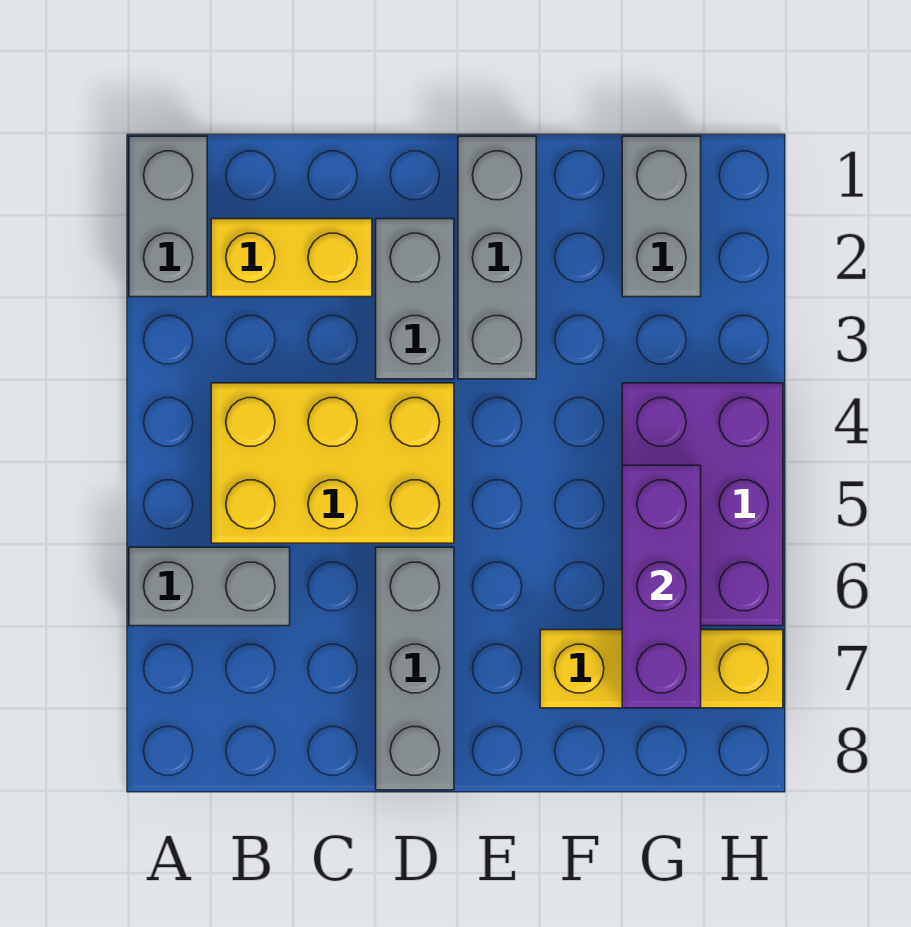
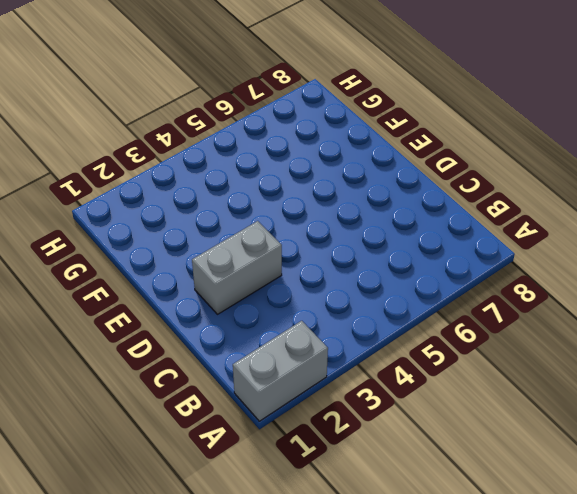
none -> grey 1x2 brick [129,547,290,626]
none -> yellow 1x2 brick [211,219,372,297]

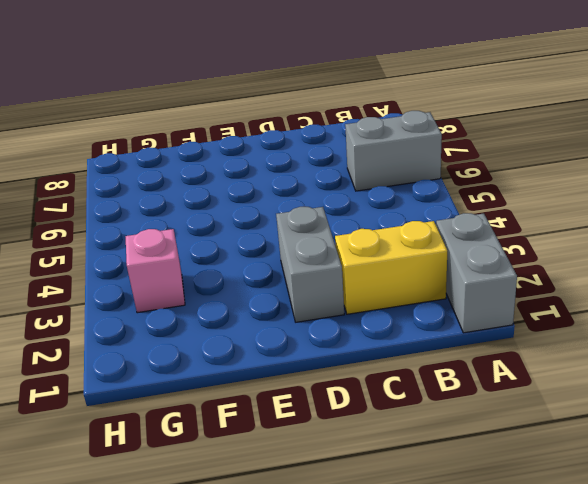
pink 1x1 brick [126,229,185,313] -> none
none -> yellow 2x3 brick [211,383,454,543]
none -> grey 1x3 brick [376,547,454,790]

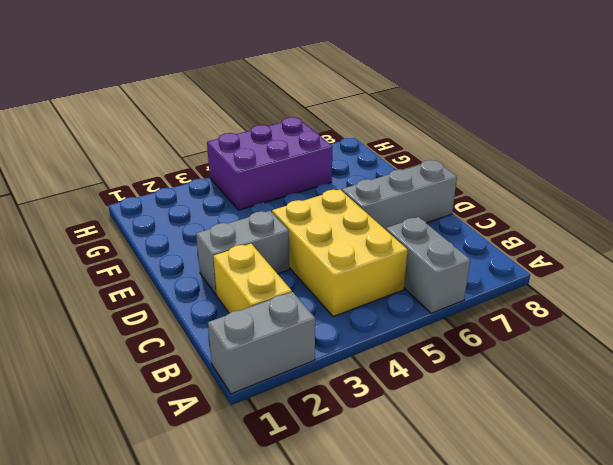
none -> grey 1x3 brick [458,136,536,379]
none -> yellow 1x3 brick [540,630,783,708]

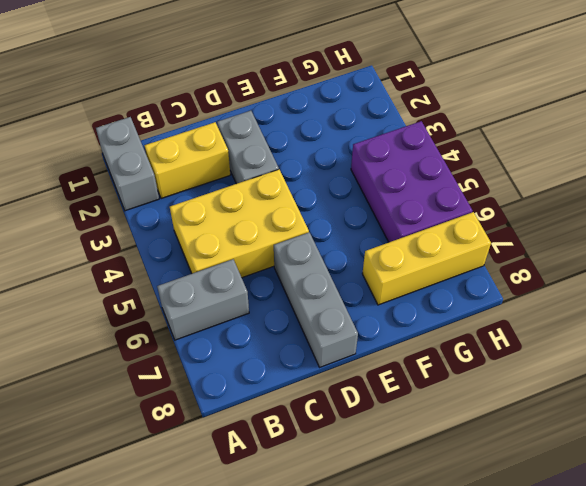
none -> grey 1x3 brick [458,136,536,379]
none -> grey 1x2 brick [622,136,701,297]

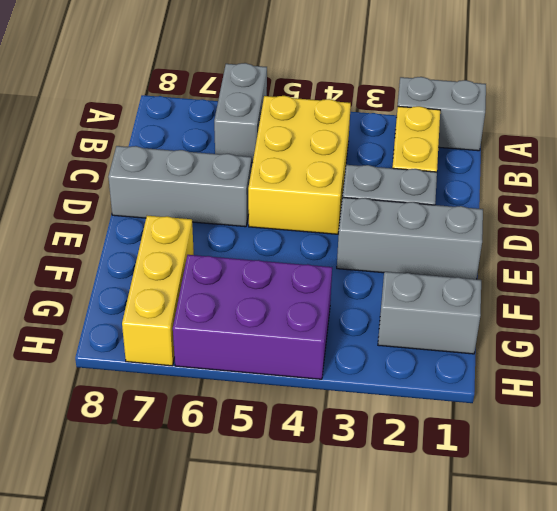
none -> purple 1x3 brick [622,465,701,708]

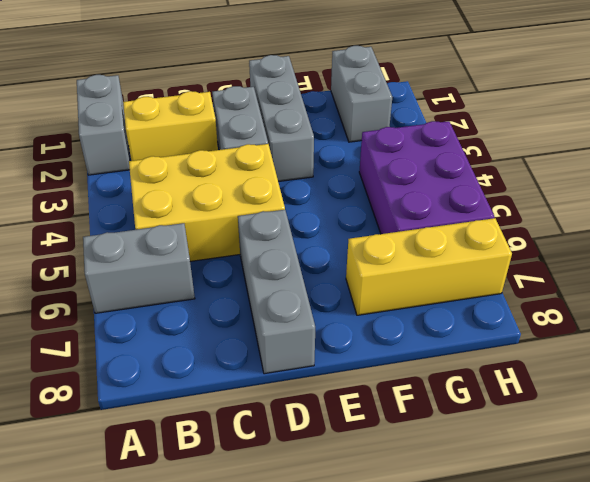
none -> purple 1x3 brick [622,465,701,708]

